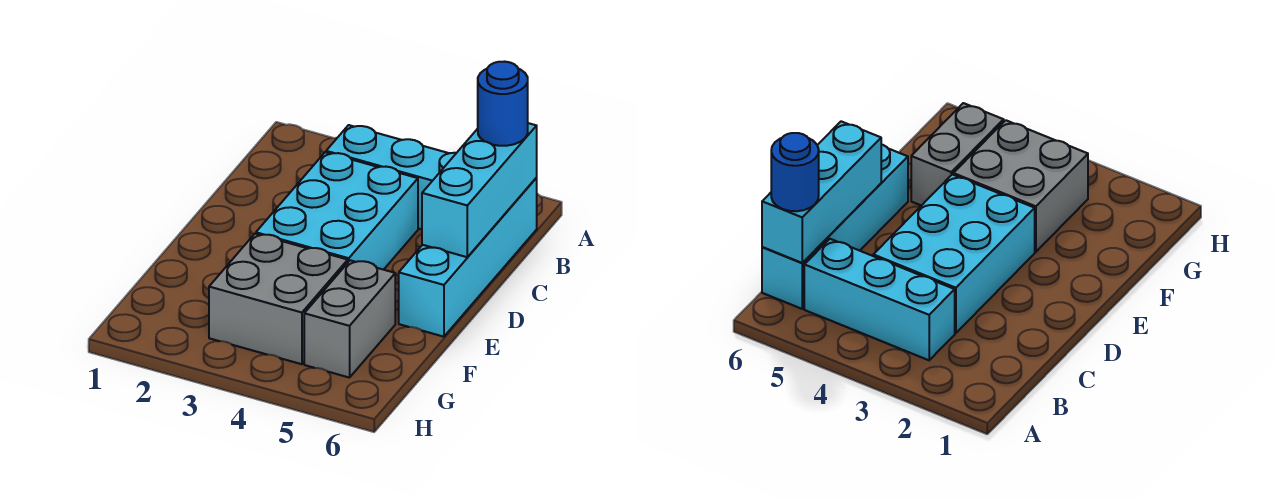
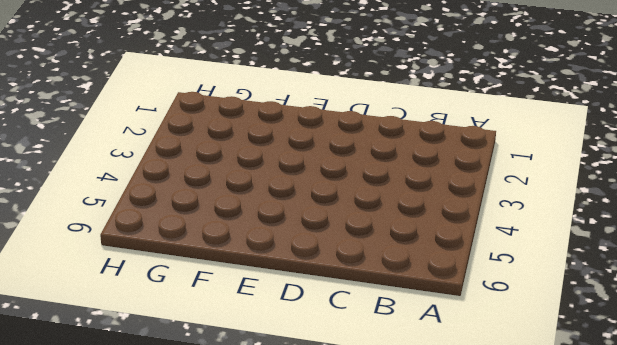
none -> cyan 1x3 brick [326,125,456,229]
none -> cyan 1x4 brick [399,178,537,337]

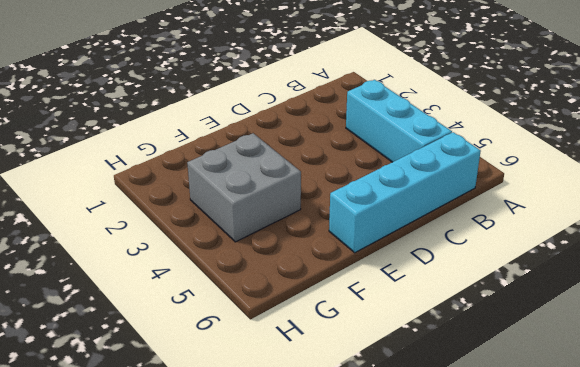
none -> cyan 2x3 brick [256,152,418,270]
none -> grey 1x2 brick [304,260,395,378]

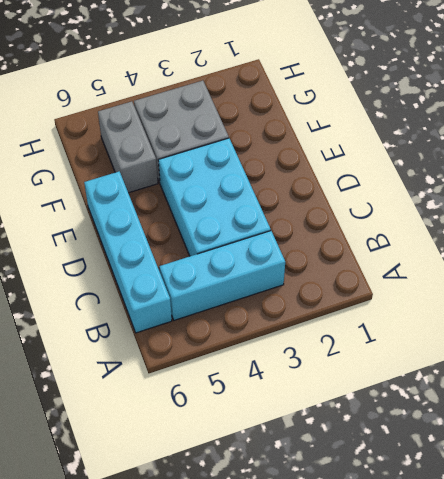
none -> cyan 1x3 brick [422,123,537,257]
none -> blue 1x1 round brick [478,62,528,146]

